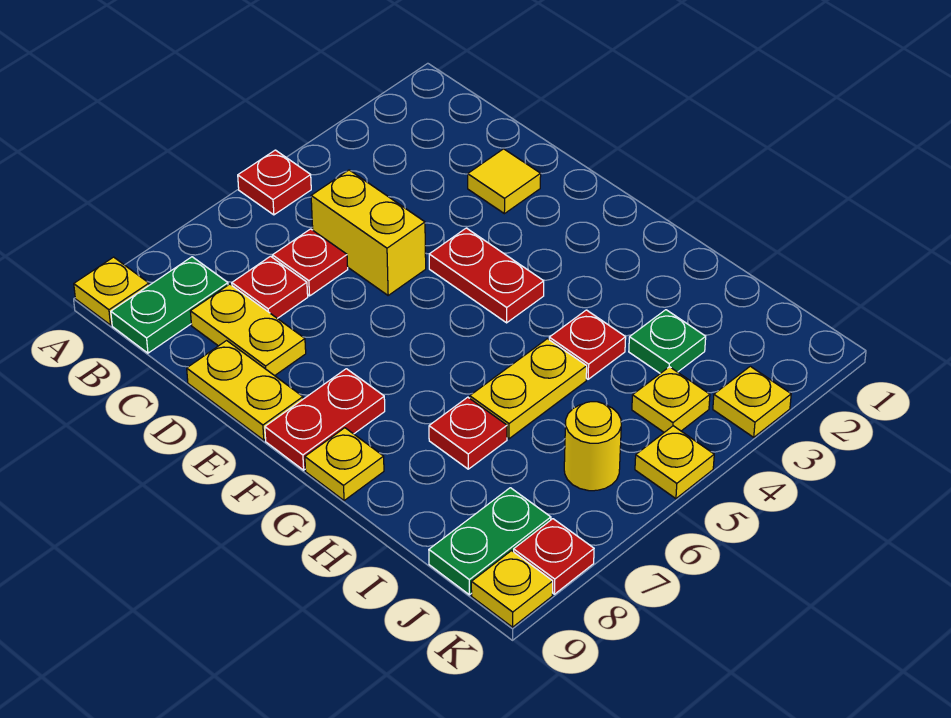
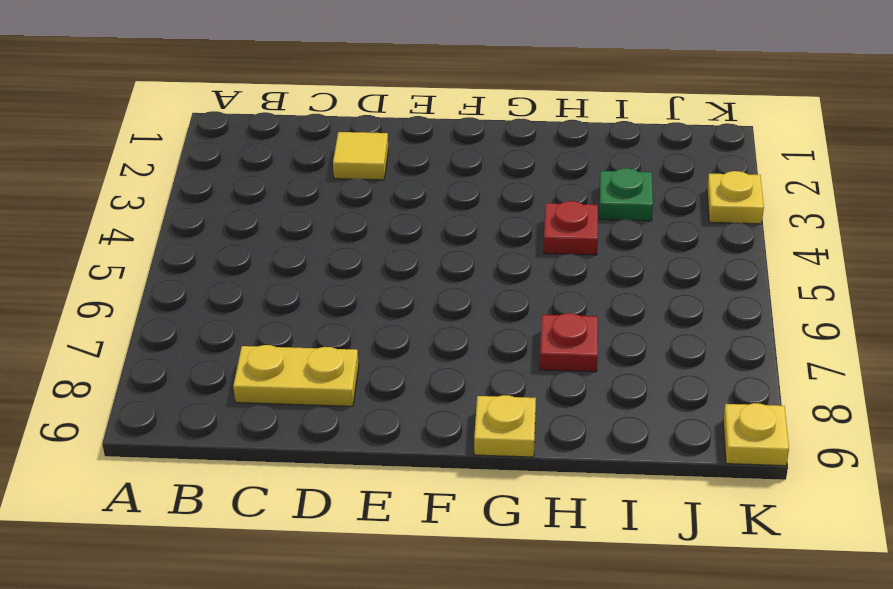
none -> red 1x1 plate [238,150,311,215]
none -> yellow 1x1 plate [74,257,149,325]
none -> green 1x2 plate [111,257,228,353]

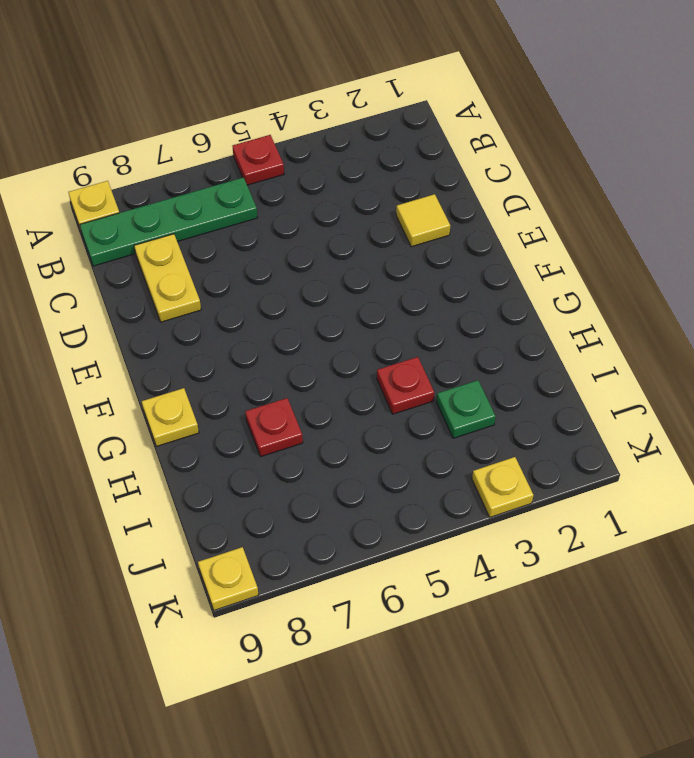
green 1x4 plate [80,177,257,266] -> green 1x2 plate [111,257,228,353]
none -> yellow 1x2 brick [311,170,426,295]
none -> red 1x1 plate [273,229,348,296]
none -> red 1x1 plate [232,256,308,318]

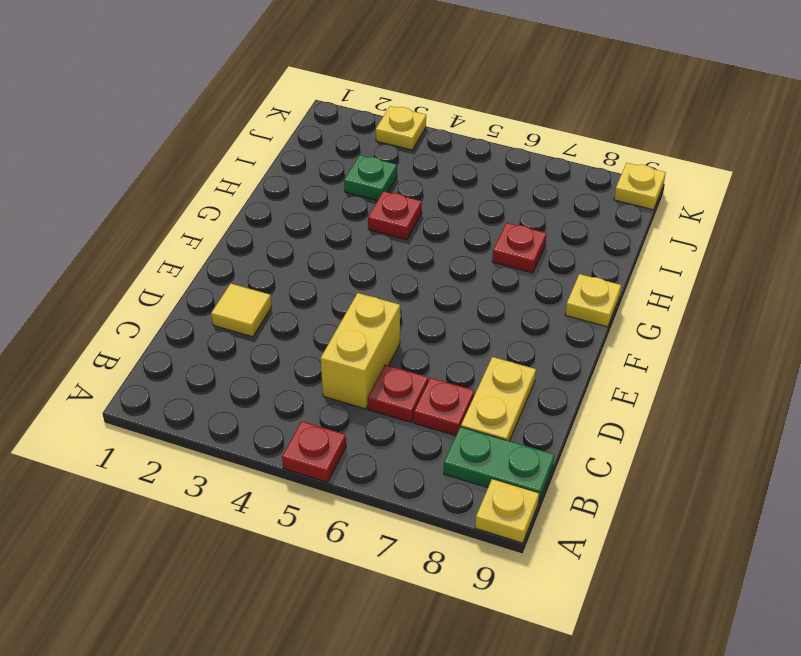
none -> yellow 1x2 plate [187,341,303,440]
none -> red 1x2 plate [429,228,544,323]
none -> red 1x2 plate [265,369,385,470]

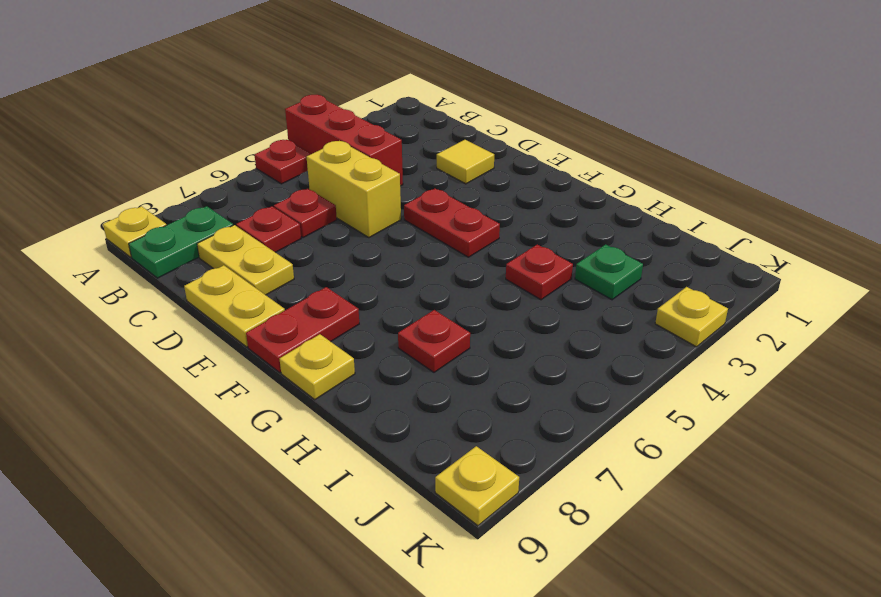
red 1x3 brick [285,95,403,186] -> none
none -> yellow 1x2 plate [470,339,587,439]
none -> yellow 1x1 plate [632,367,710,432]
none -> yellow 1x1 round brick [564,402,621,491]

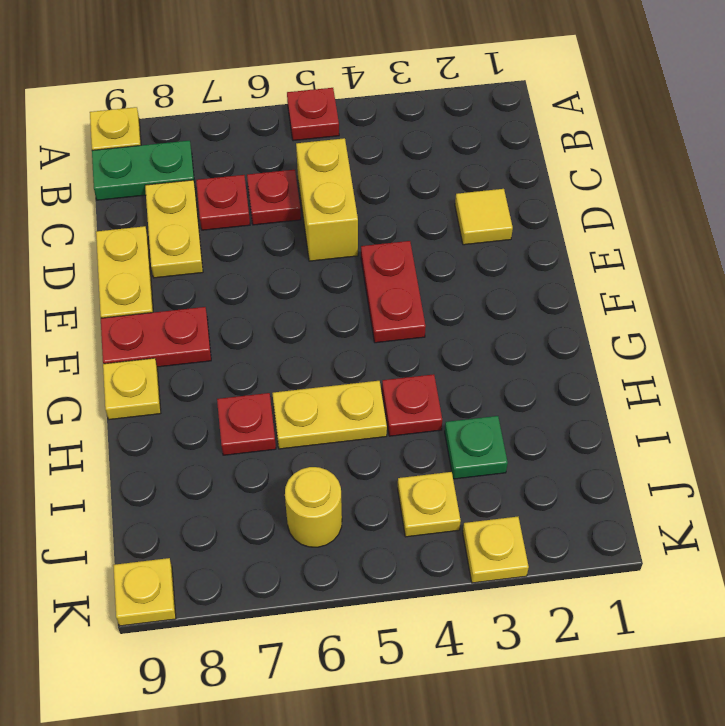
none -> green 1x2 plate [429,488,551,595]
none -> yellow 1x1 plate [635,426,714,499]
none -> red 1x1 plate [514,519,594,594]

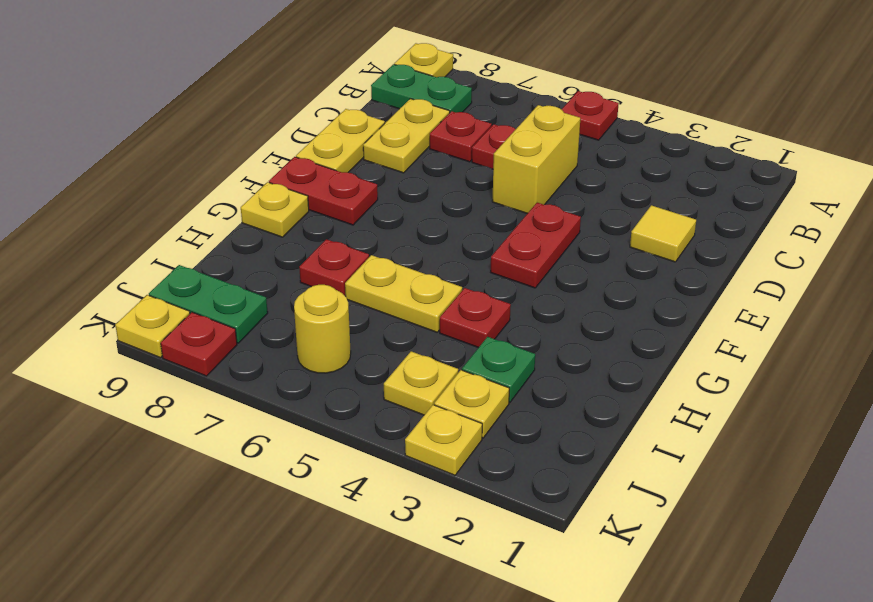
yellow 1x1 plate [434,370,509,438] -> yellow 1x1 plate moved to [635,426,714,499]

